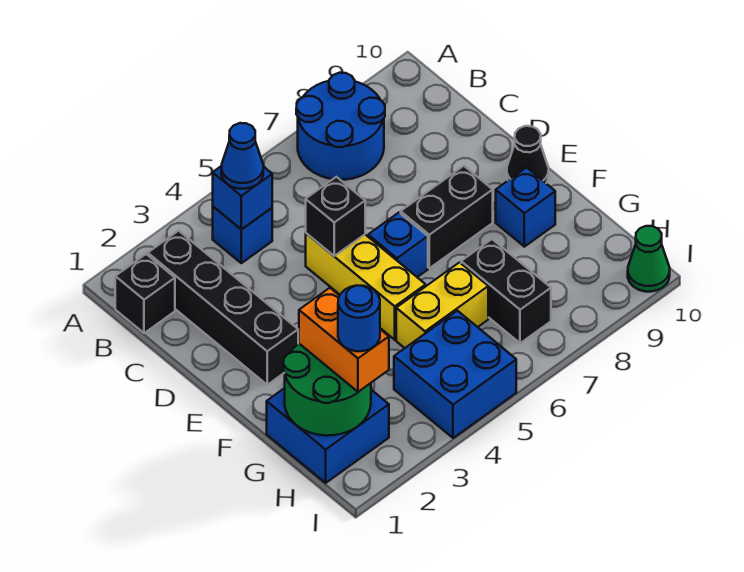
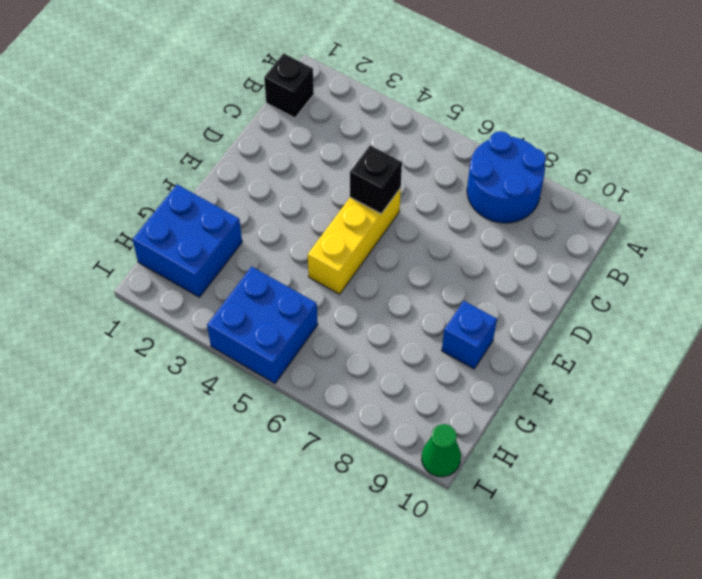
none -> black 1x4 brick [148,231,298,385]
none -> blue 1x1 brick [213,207,272,263]
none -> blue 1x1 brick [368,213,428,277]

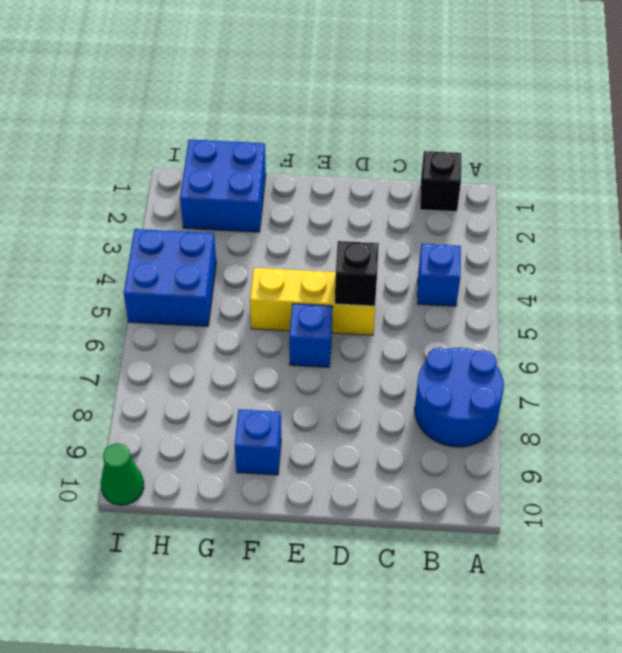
none -> black 1x4 brick [148,231,298,385]
none -> black 1x2 brick [401,166,493,268]
none -> black 1x1 cone [507,126,549,183]

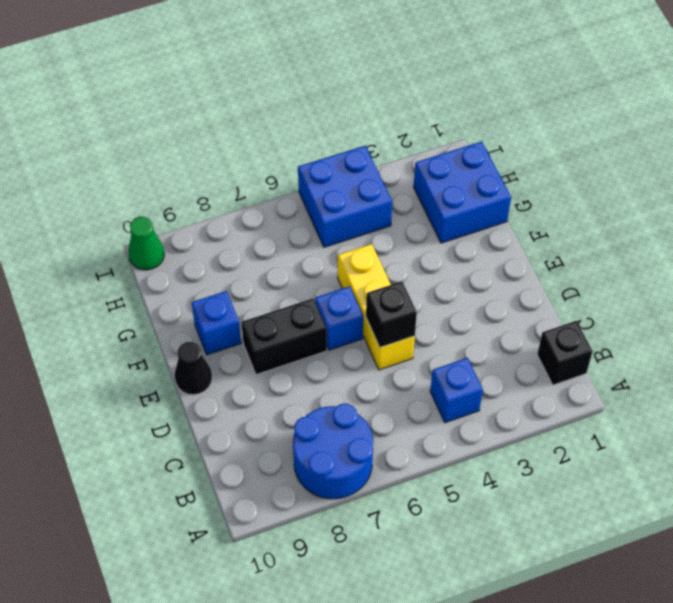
none -> black 1x4 brick [148,231,298,385]
none -> yellow 1x2 brick [396,262,488,348]
none -> black 1x2 brick [461,239,551,343]

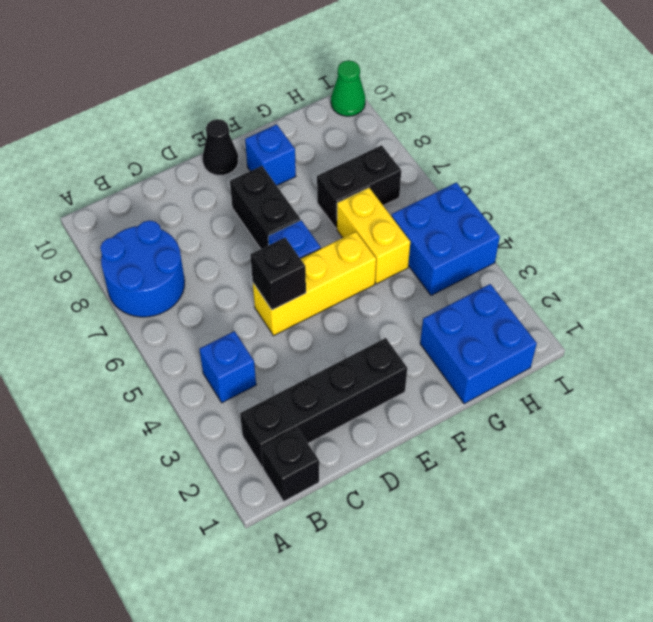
none -> blue 1x1 brick [213,166,272,230]
none -> green 2x2 round brick [283,344,371,436]
none -> blue 1x1 cone [221,123,263,189]

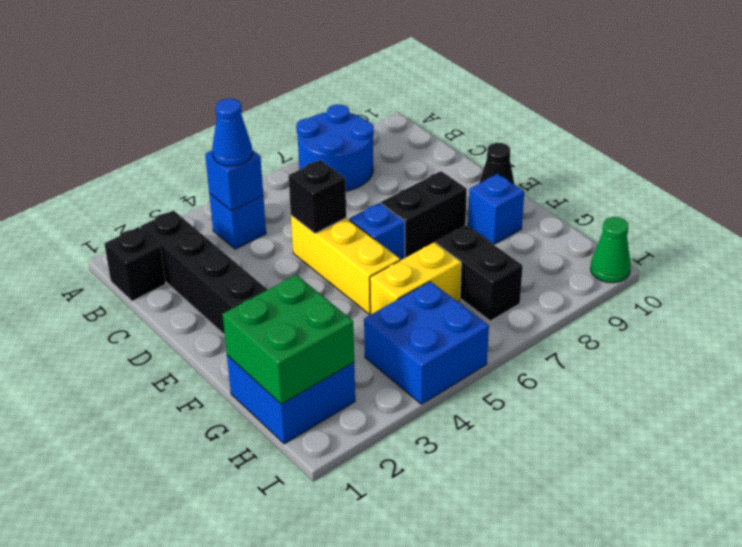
green 2x2 brick [223,275,354,404] -> green 2x2 round brick [283,344,371,436]
none -> orange 1x2 brick [299,288,389,392]
none -> blue 1x1 round brick [338,286,380,351]

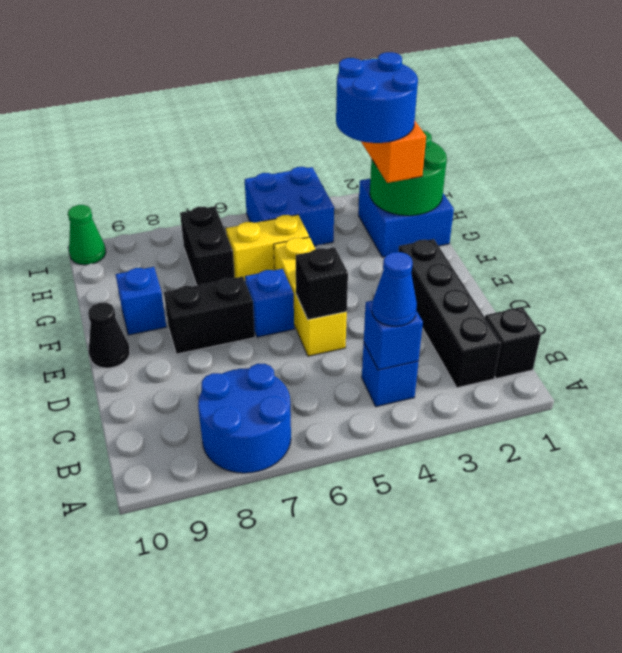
blue 2x2 round brick [336,52,418,143] -> blue 1x1 round brick [338,286,380,351]

